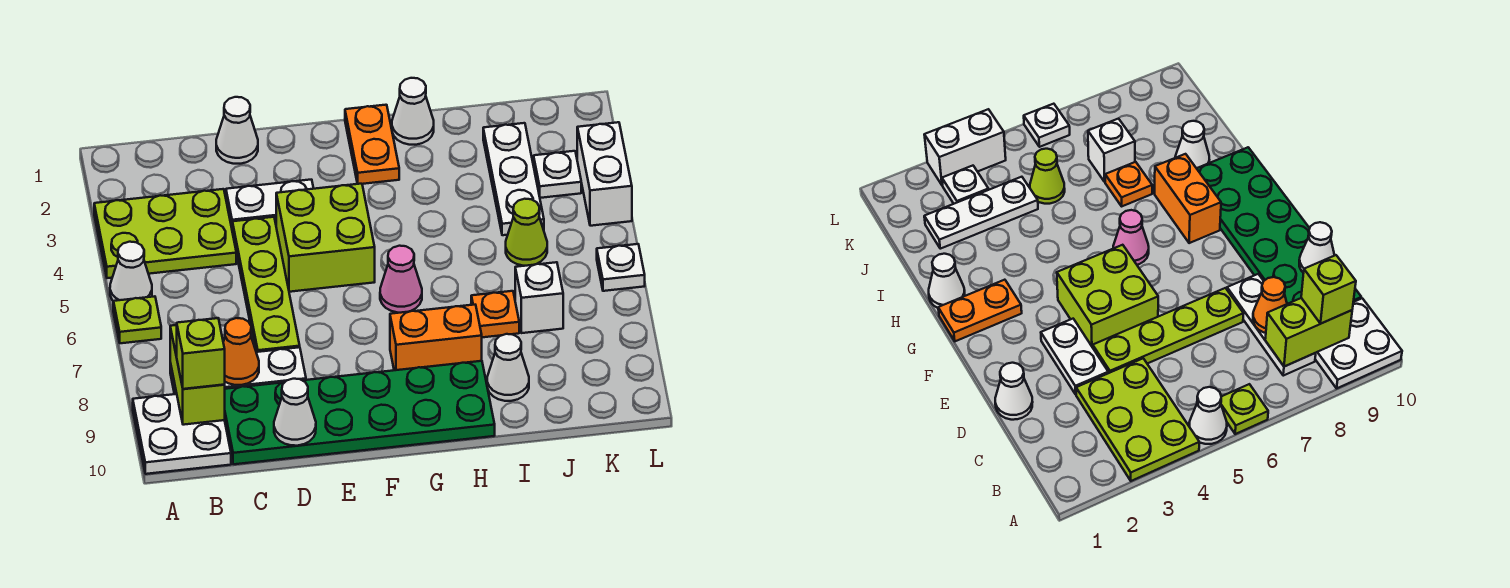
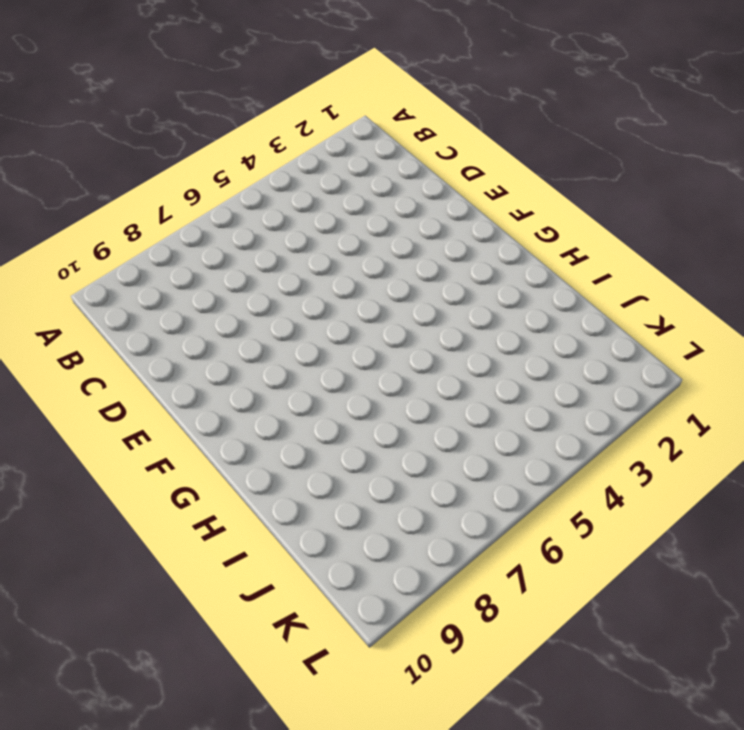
none -> lime 2x3 plate [94,189,236,278]
none -> white 1x1 cone [110,242,152,301]
none -> lime 1x1 plate [113,296,161,343]

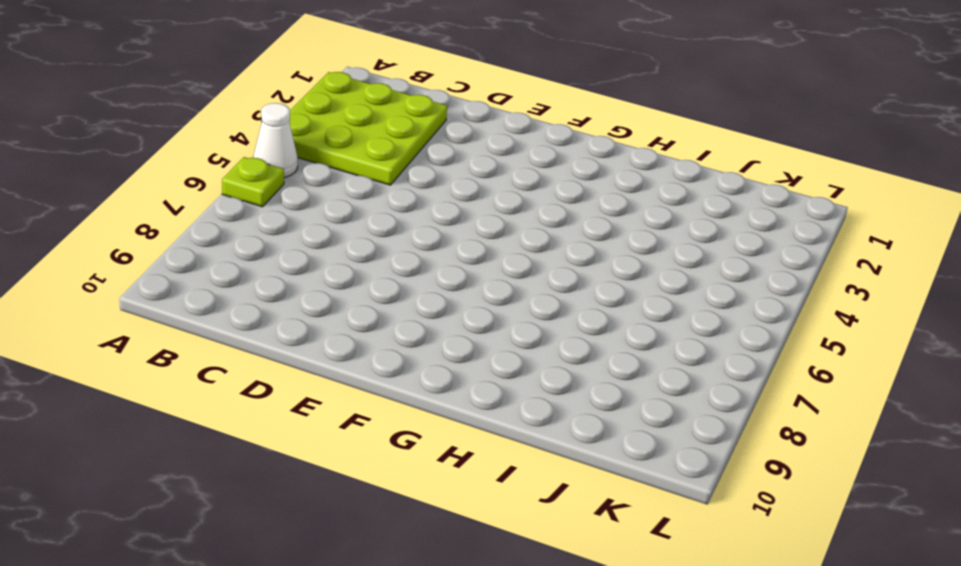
lime 3x3 plate [289,72,447,185] -> lime 2x3 plate [94,189,236,278]
none -> white 2x2 plate [133,394,231,474]
none -> white 1x3 plate [170,347,306,394]
none -> green 2x6 plate [225,361,495,464]

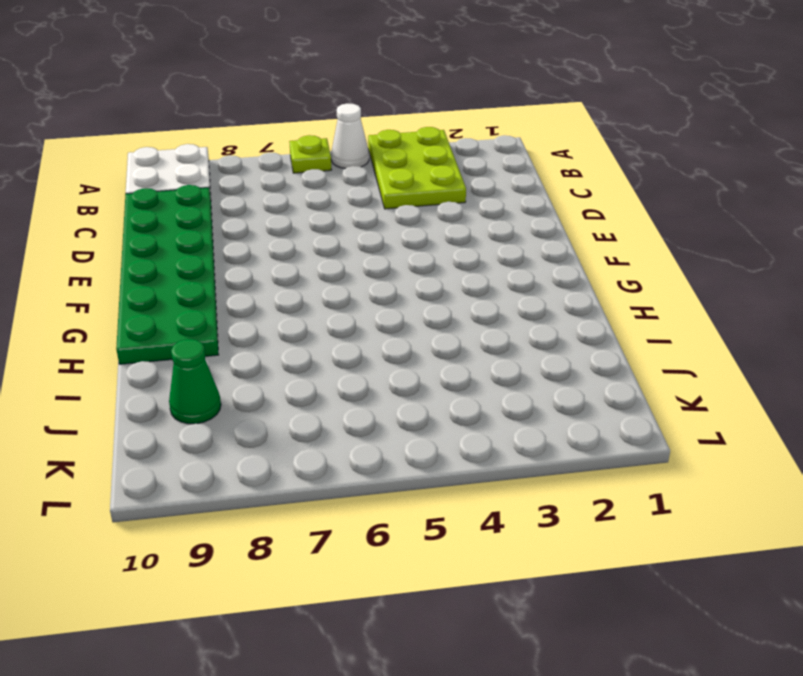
green 1x1 cone [169,339,221,424] -> none
none -> white 1x3 plate [170,347,306,394]
none -> white 1x1 cone [216,97,258,164]
none -> white 1x2 plate [226,180,314,227]

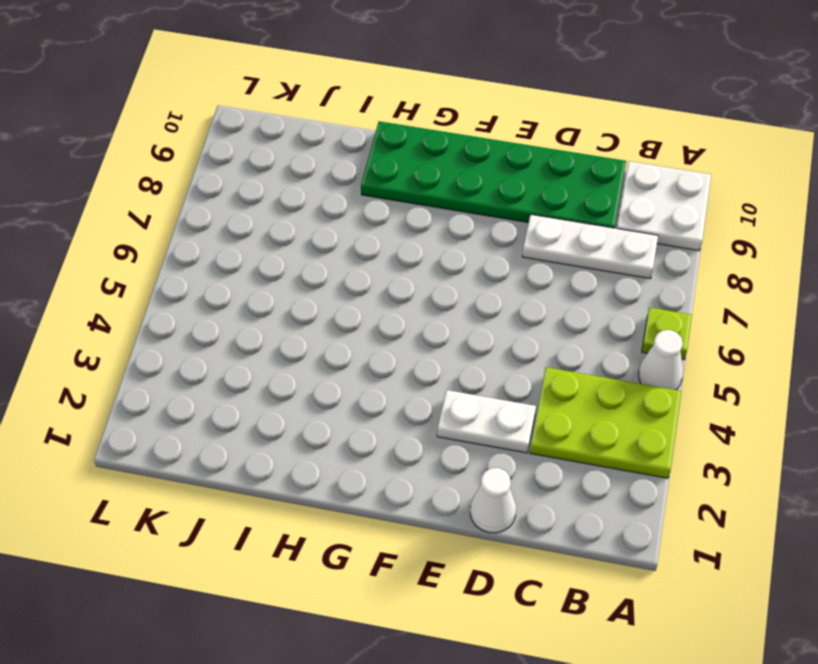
none -> lime 1x4 plate [232,217,300,352]
none -> lime 2x2 brick [276,184,375,292]
none -> orange 1x2 plate [345,105,399,184]

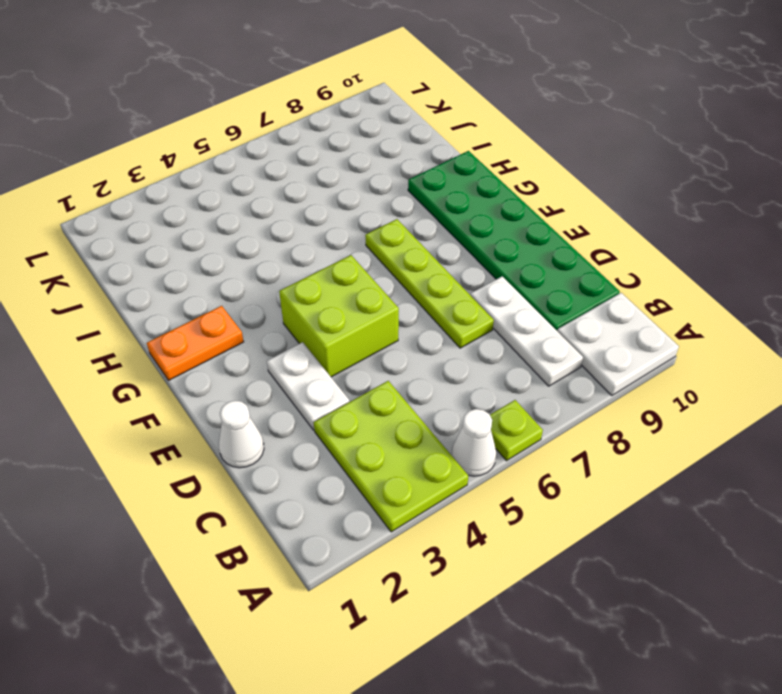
lime 1x4 plate [365,219,494,348] -> lime 1x4 plate turned to [232,217,300,352]
none -> pink 1x1 cone [380,246,422,313]
none -> orange 1x2 brick [390,305,482,370]
none -> white 1x1 cone [392,78,434,145]

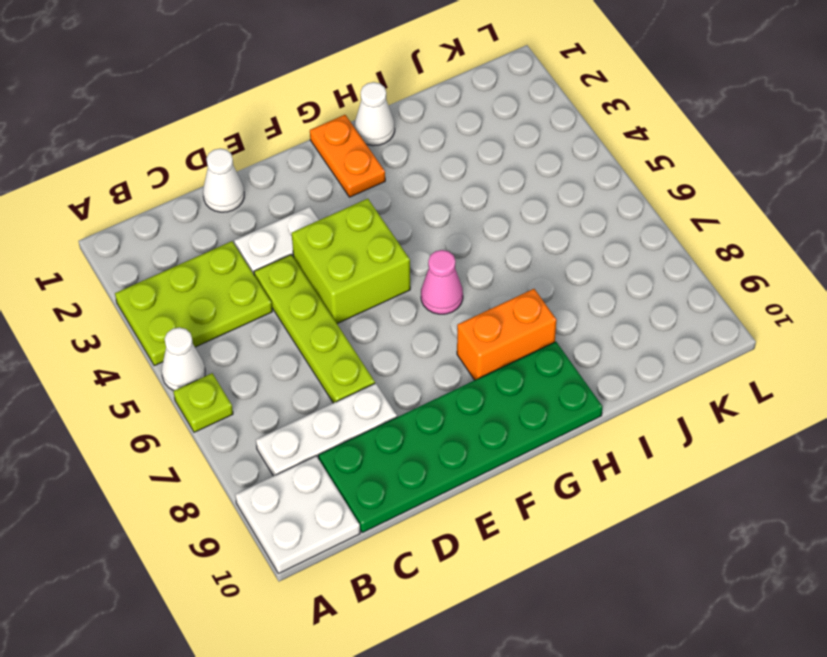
none -> orange 1x1 plate [471,291,519,337]
none -> white 1x1 cone [487,334,529,401]
none -> white 1x3 plate [483,123,544,235]

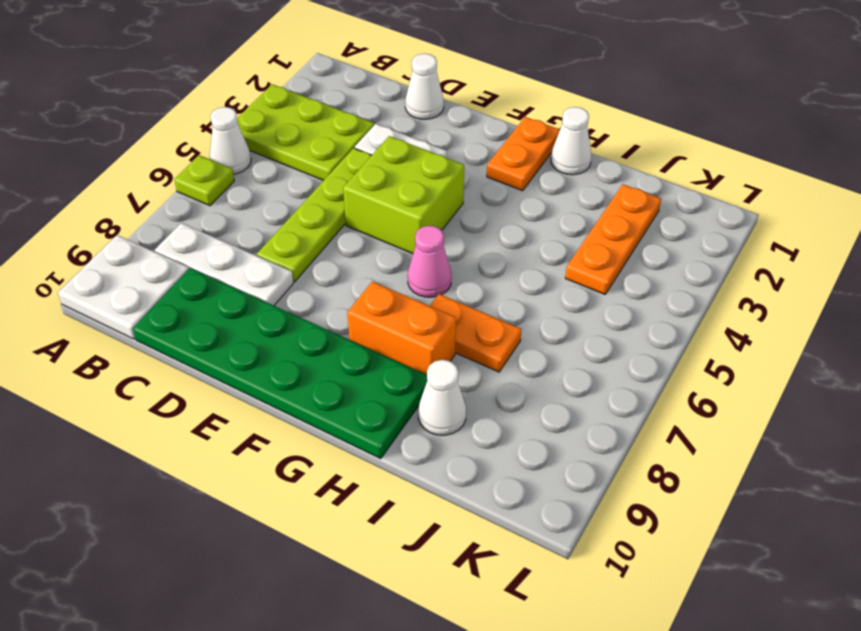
orange 1x2 plate [430,294,521,372] -> orange 1x1 plate [471,291,519,337]
orange 1x3 plate [565,184,661,294] -> white 1x3 plate [483,123,544,235]
none -> lime 1x1 cone [506,199,547,266]
none -> white 1x1 brick [515,262,563,333]
none -> white 1x1 plate [534,151,581,198]

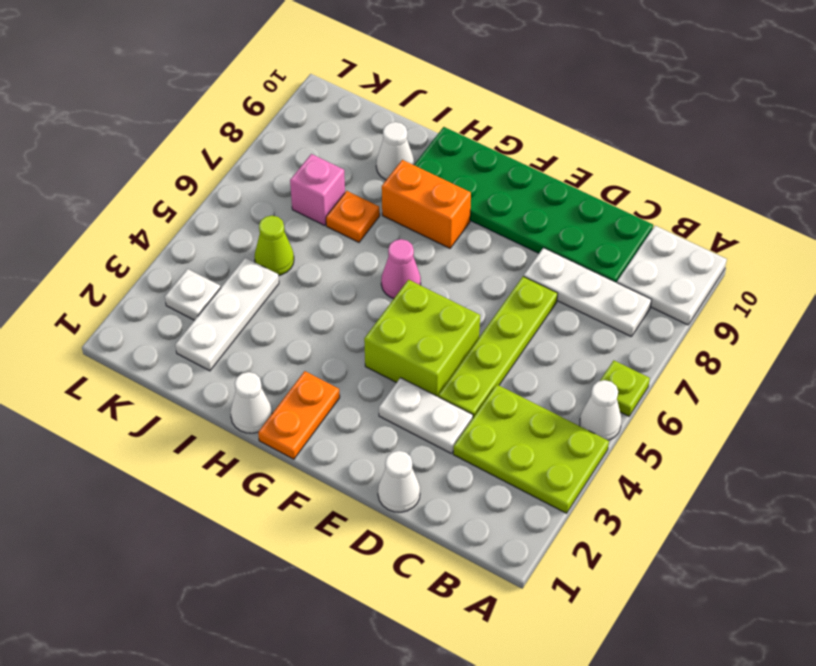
pink 1x1 brick [290,154,345,225] -> white 1x1 brick [515,262,563,333]
none -> white 1x2 brick [577,122,632,226]
none -> white 1x1 plate [597,244,645,291]
none -> lime 1x2 brick [170,325,225,425]

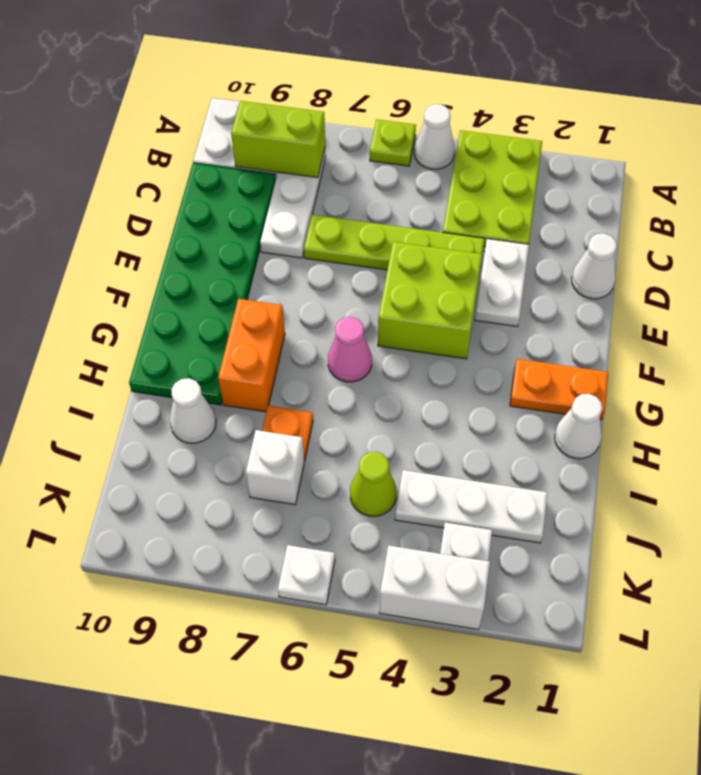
none -> orange 1x1 cone [223,318,259,385]
none -> white 1x1 cone [274,379,316,446]
none -> lime 1x1 brick [177,318,225,389]

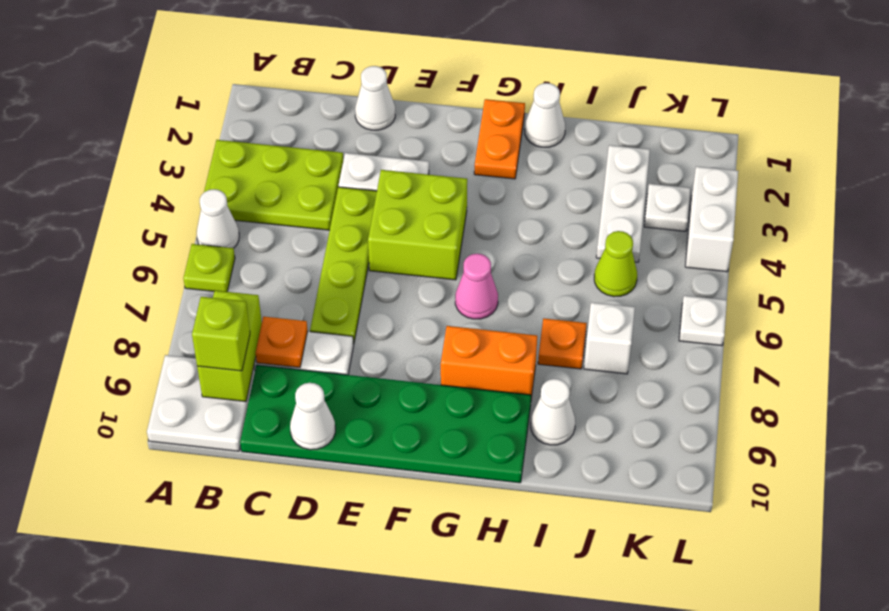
orange 1x1 plate [256,317,308,368] -> orange 1x1 cone [223,318,259,385]

